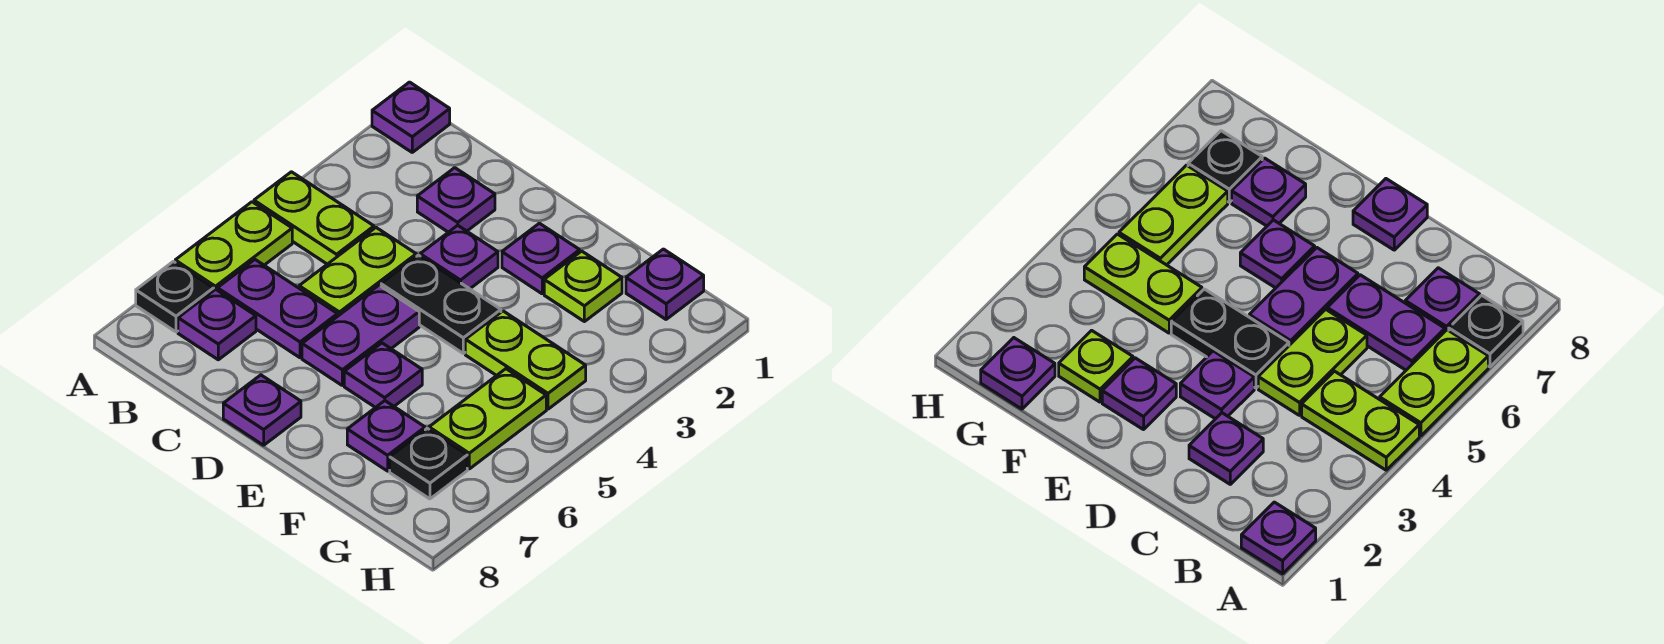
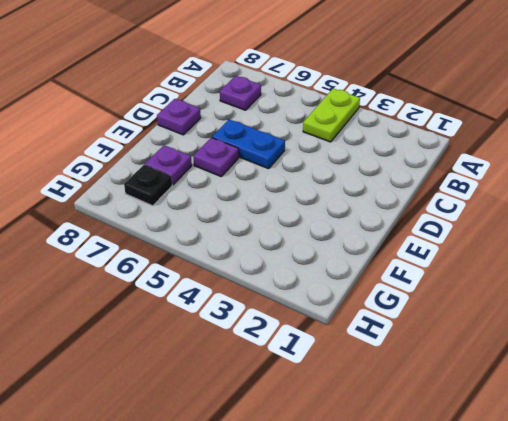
blue 1x2 plate [212,119,285,169] -> purple 1x2 plate [302,285,419,385]
none -> purple 1x1 plate [372,82,450,152]
none -> lime 1x2 plate [175,202,292,290]
none -> black 1x1 plate [136,262,214,332]

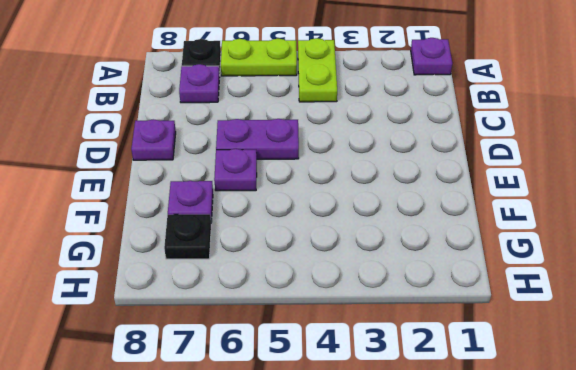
none -> purple 1x2 plate [217,260,338,358]
none -> purple 1x1 plate [417,168,495,232]
none -> lime 1x2 plate [299,228,416,316]

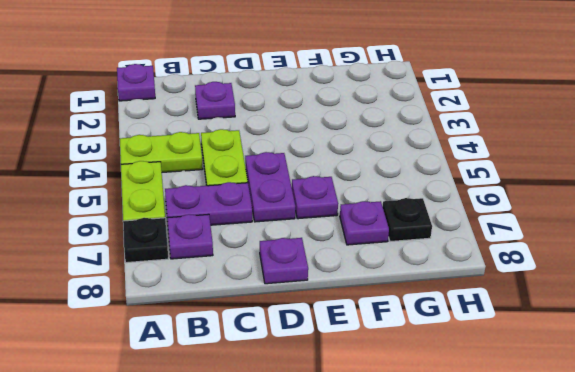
none -> purple 1x1 plate [420,225,498,289]
none -> black 1x2 plate [381,255,501,354]
none -> purple 1x1 plate [502,223,580,294]

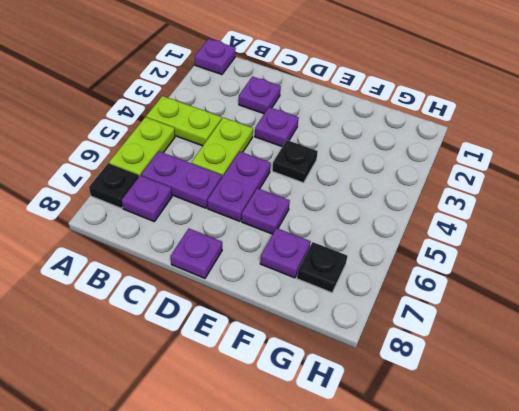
black 1x1 plate [272,140,318,183] -> black 1x2 plate [381,255,501,354]
none -> purple 1x1 plate [502,223,580,294]
none -> lime 1x1 plate [544,251,622,322]
none -> lime 1x2 plate [465,311,586,409]

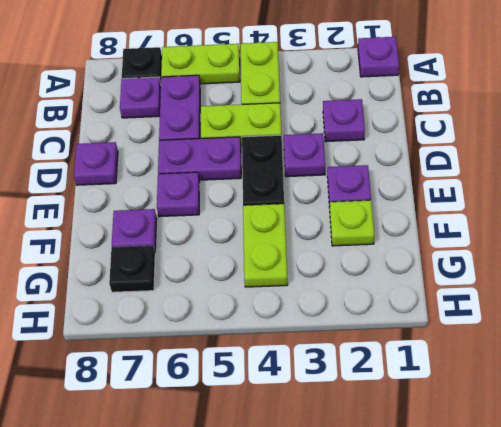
none -> purple 1x1 plate [626,249,704,319]
none -> lime 1x2 plate [429,369,546,469]

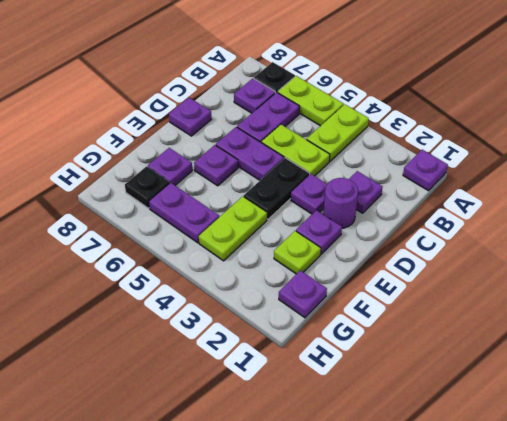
purple 1x1 round brick [323,178,358,228] -> none
purple 1x2 plate [149,183,219,243] -> lime 1x2 plate [429,369,546,469]

